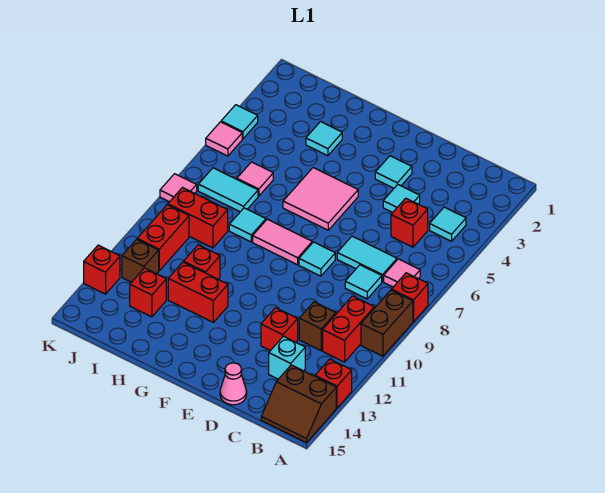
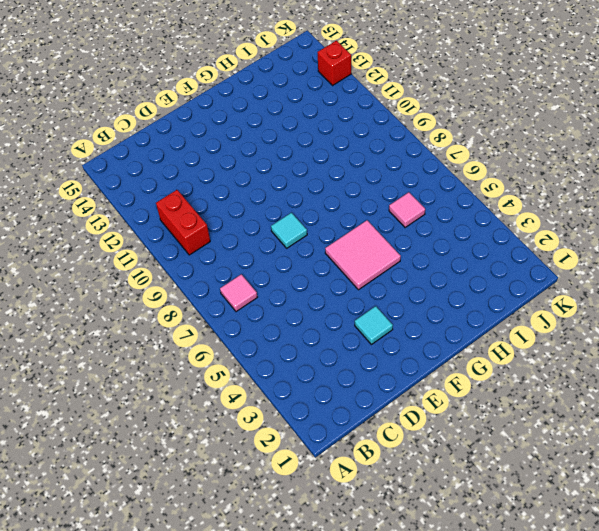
none -> red 1x1 brick [392,273,428,322]
none -> brown 1x2 brick [361,290,413,356]
none -> red 1x1 brick [315,359,352,408]
none -> brown 2x2 slope [261,365,336,443]

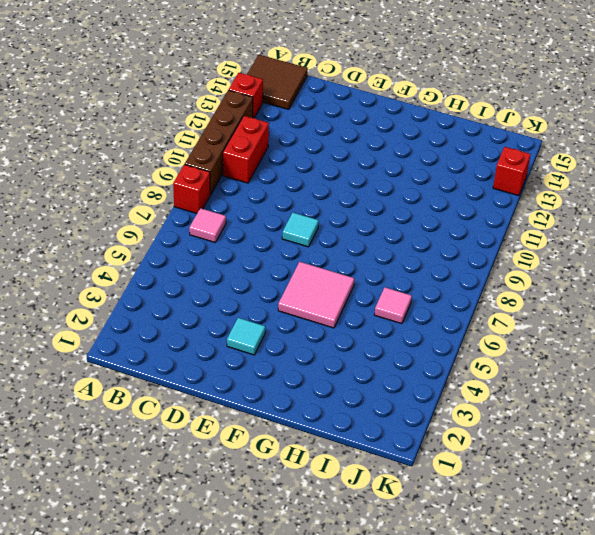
brown 1x4 brick [185,90,253,194] -> brown 1x2 brick [361,290,413,356]
brown 2x2 tile [247,55,308,109] -> brown 2x2 slope [261,365,336,443]
none -> cyan 1x1 tile [430,207,466,241]
none -> red 1x1 brick [391,198,428,247]
none -> cyan 1x2 tile [337,236,397,282]
none -> cyan 1x1 tile [345,265,382,299]

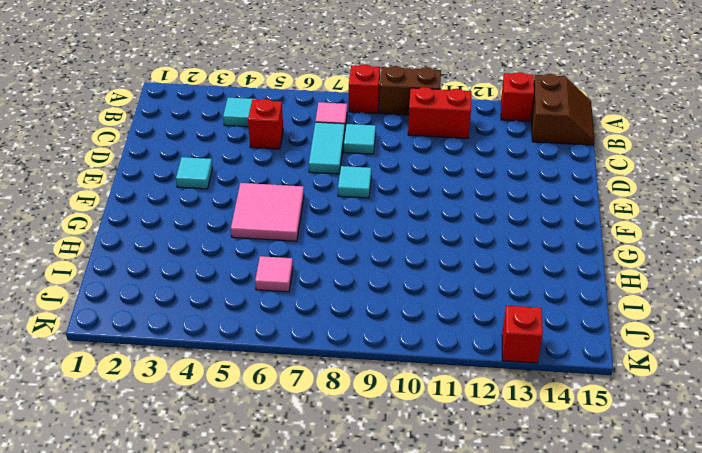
none -> brown 1x1 brick [299,302,336,351]
none -> cyan 1x1 brick [269,336,305,379]
none -> cyan 1x1 tile [383,185,420,212]
none -> red 1x1 brick [261,308,298,351]

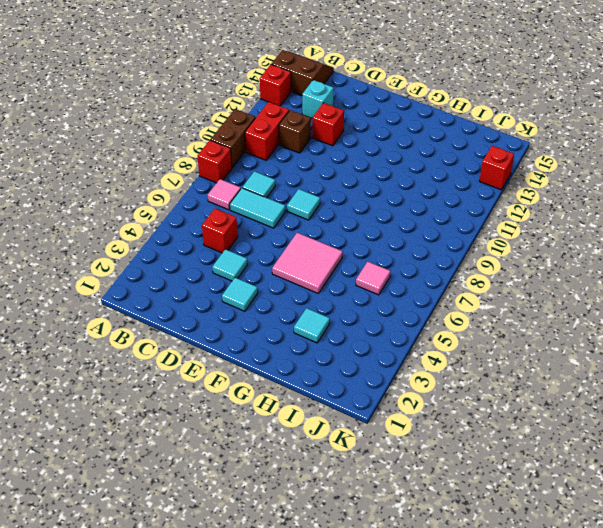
none -> cyan 1x1 tile [430,207,466,241]
none -> pink 1x1 cone [220,363,247,405]
none -> pink 1x2 tile [253,219,312,265]
none -> red 1x2 brick [168,262,228,322]

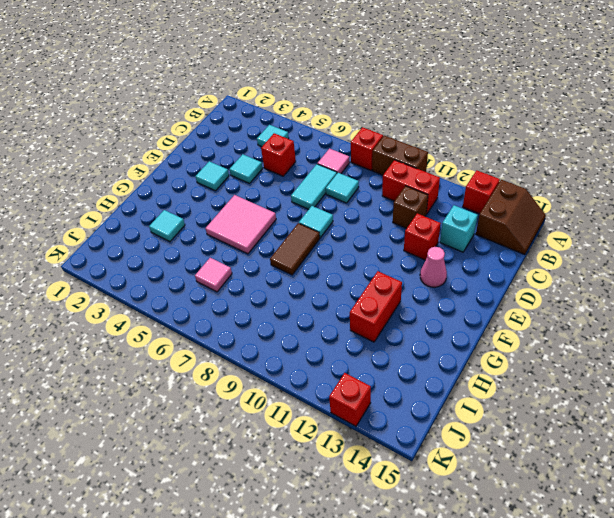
pink 1x1 cone [420,247,447,287] -> pink 1x1 cone moved to [220,363,247,405]
brown 1x2 tile [270,223,320,275] -> pink 1x2 tile [253,219,312,265]
none -> cyan 1x1 tile [229,208,266,242]
none -> red 1x1 brick [184,245,220,279]
none -> cyan 1x2 tile [198,168,258,212]
none -> red 1x2 brick [168,188,228,248]

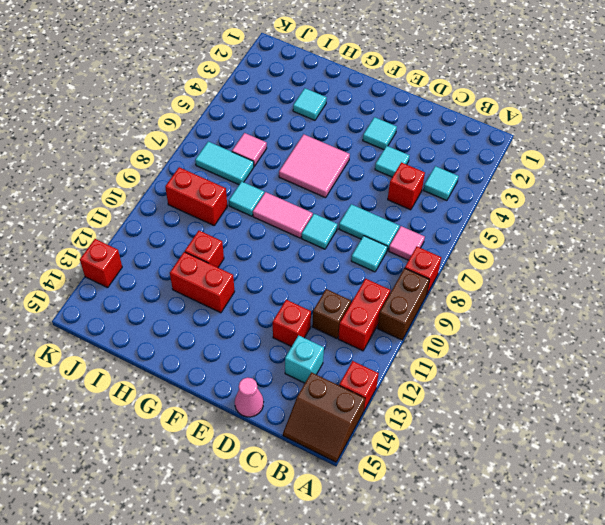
none -> red 1x1 brick [130,268,166,317]
none -> red 1x2 brick [137,205,189,271]
none -> brown 1x1 brick [122,239,159,282]
none -> cyan 1x1 tile [221,105,258,139]

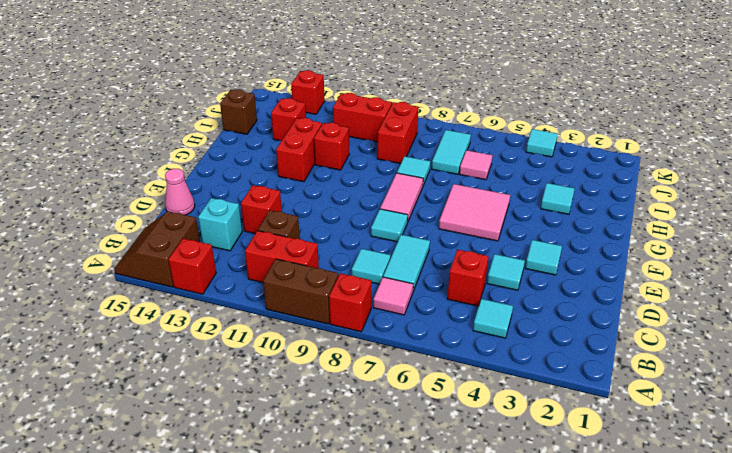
brown 1x1 brick [220,89,257,134] -> brown 1x1 brick moved to [122,239,159,282]
none -> pink 1x1 tile [206,122,242,156]
none -> pink 1x1 tile [160,174,197,202]

